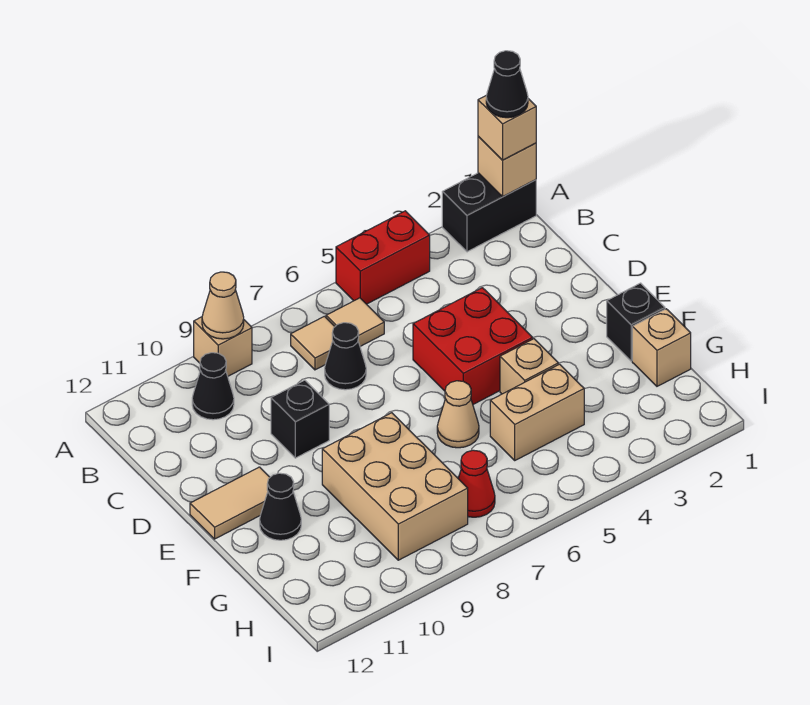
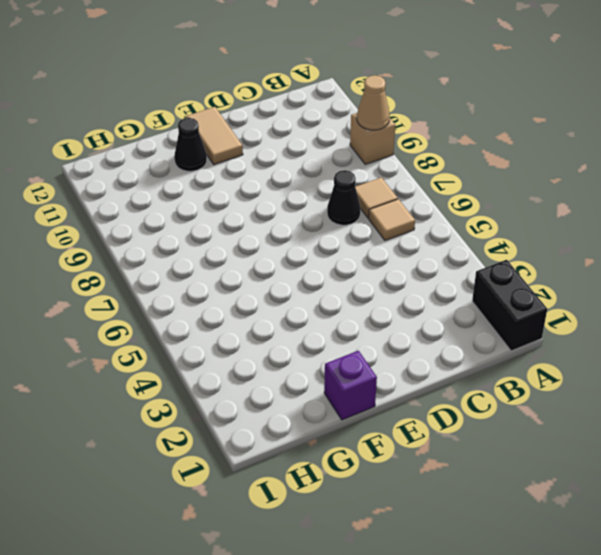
purple 1x1 brick [324,351,377,420] -> black 1x1 brick [607,283,665,361]
none -> red 1x2 brick [336,211,430,304]
none -> black 1x1 cone [192,353,234,420]
none -> red 2x2 brick [413,288,533,404]

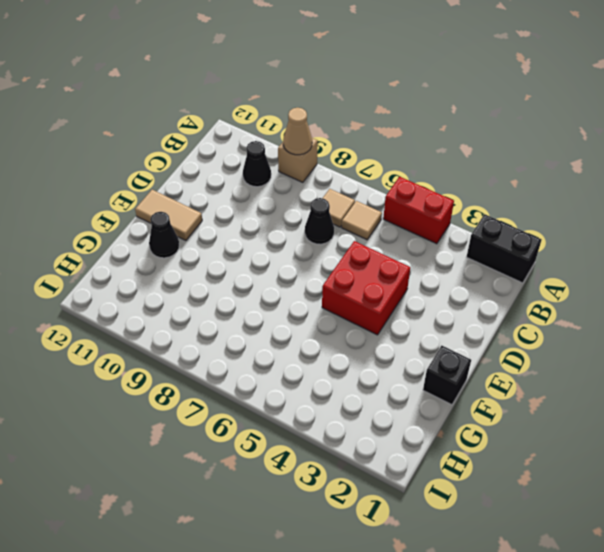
none -> black 1x1 brick [271,380,329,458]
none -> tan 1x1 brick [500,339,558,394]
none -> tan 1x1 cone [437,381,479,448]

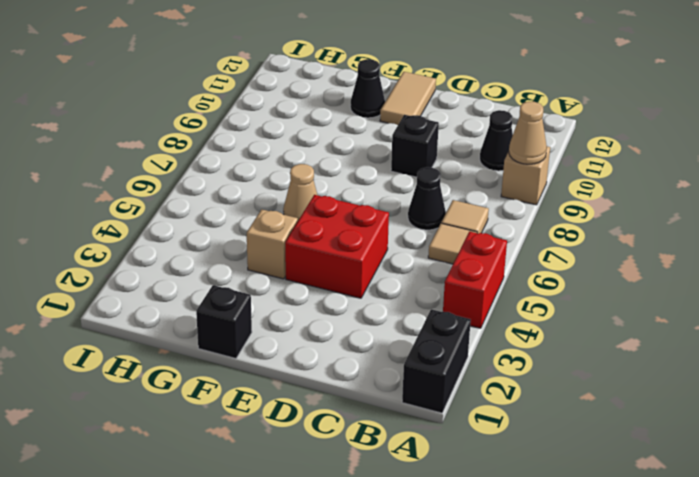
none -> tan 2x3 brick [322,413,468,560]
none -> tan 1x1 brick [632,309,691,386]
none -> tan 1x2 brick [490,364,584,460]

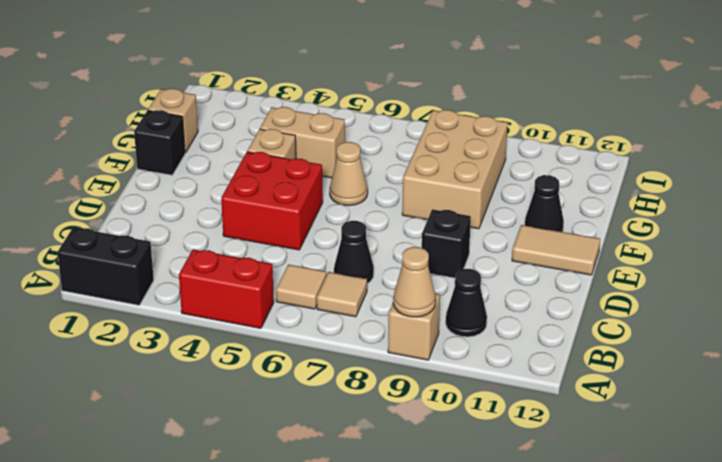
none -> red 1x1 cone [458,450,495,517]
none -> tan 1x1 brick [478,137,536,196]
none -> tan 1x1 brick [478,96,536,160]

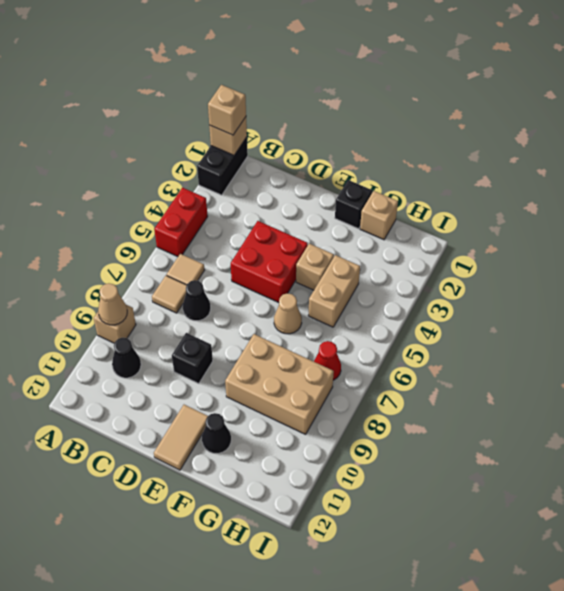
none -> black 1x1 cone [486,51,528,118]

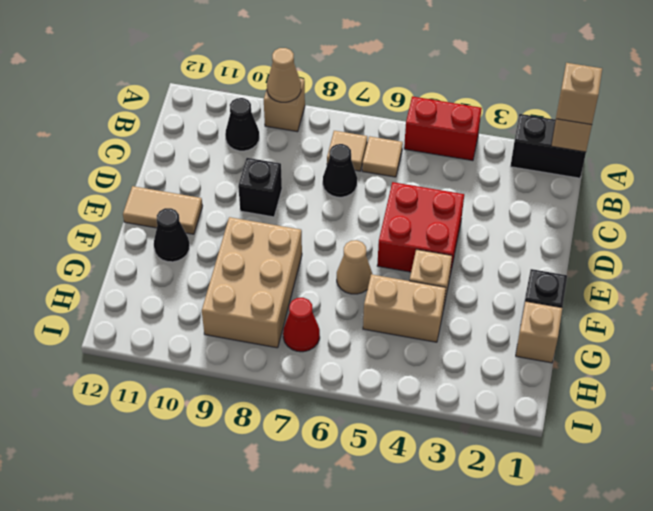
none -> black 1x1 cone [486,51,528,118]

